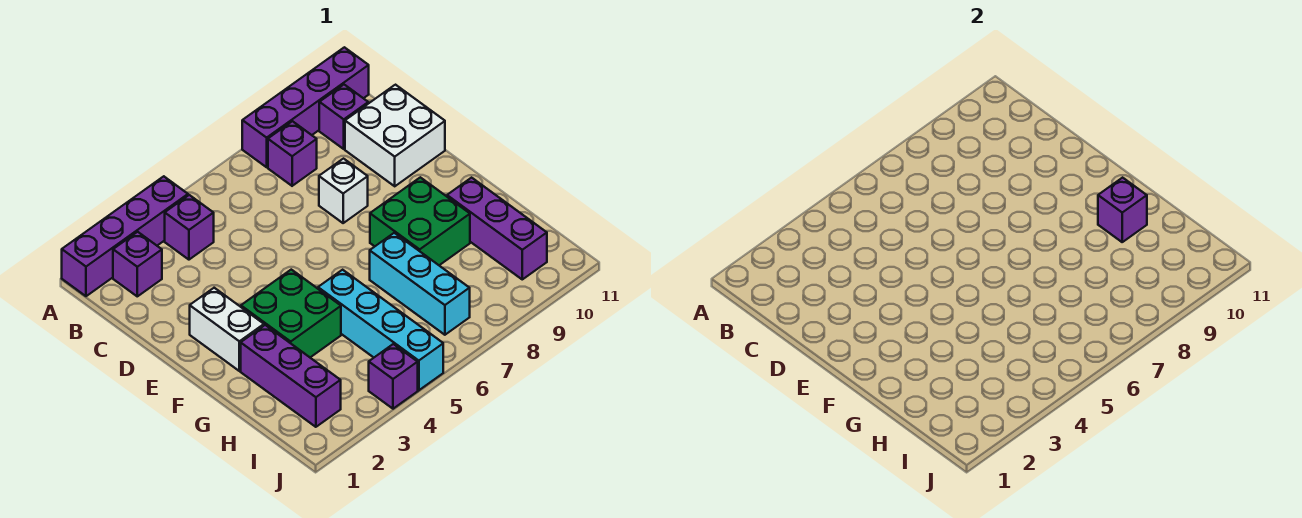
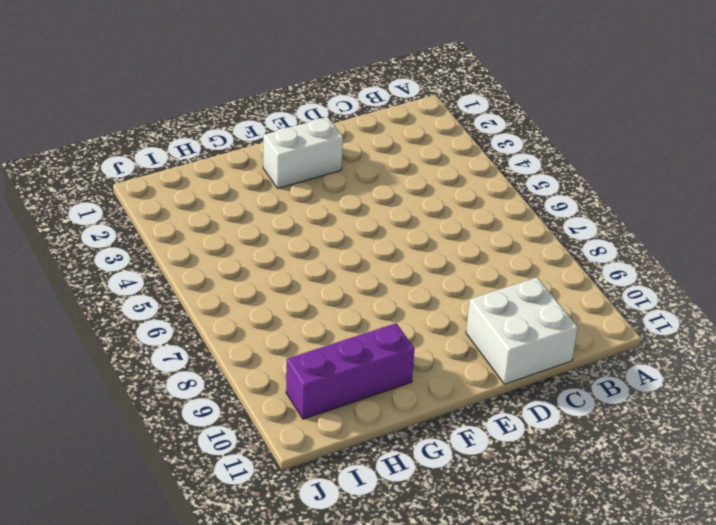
none -> purple 1x4 brick [62,176,188,296]
none -> purple 1x4 brick [242,47,369,167]
none -> purple 1x1 brick [113,232,162,296]

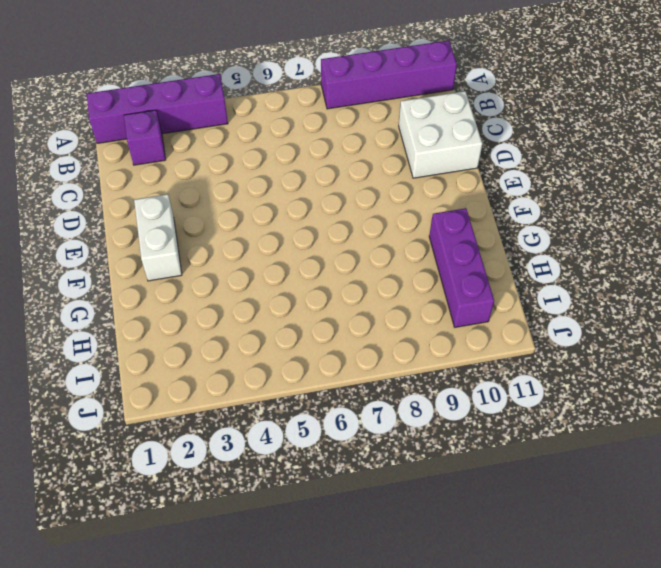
none -> purple 1x1 brick [165,195,214,260]
none -> purple 1x1 brick [268,121,317,186]
none -> purple 1x1 brick [319,85,368,149]

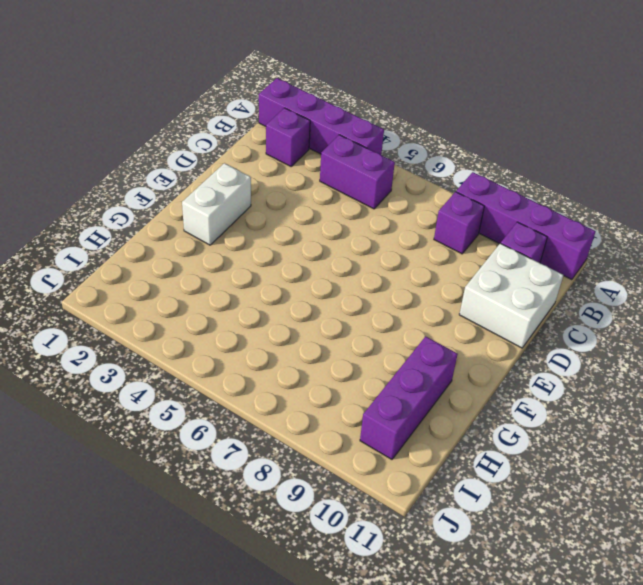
purple 1x2 brick [320,135,395,209] -> purple 1x1 brick [165,195,214,260]
none -> white 1x1 brick [319,159,368,223]
none -> green 2x2 brick [241,270,341,357]
none -> green 2x2 brick [370,177,470,265]

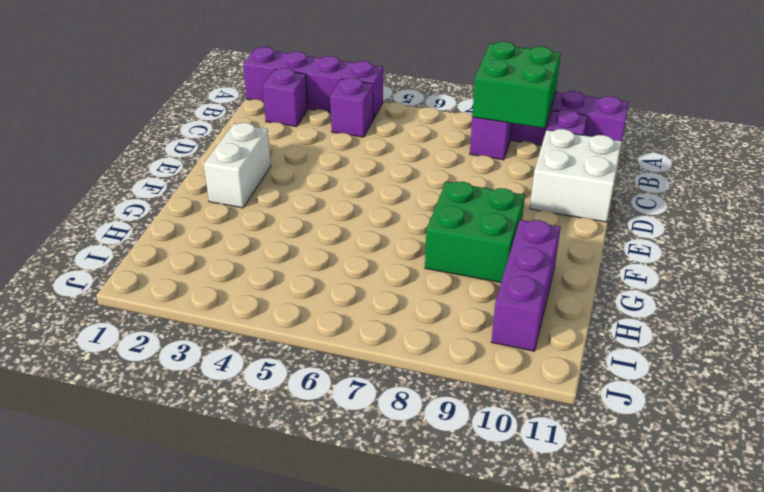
green 2x2 brick [472,42,561,128] -> green 2x2 brick moved to [241,270,341,357]
none -> white 1x1 brick [319,159,368,223]
none -> purple 1x3 brick [241,325,341,427]
none -> cyan 1x4 brick [318,270,443,390]

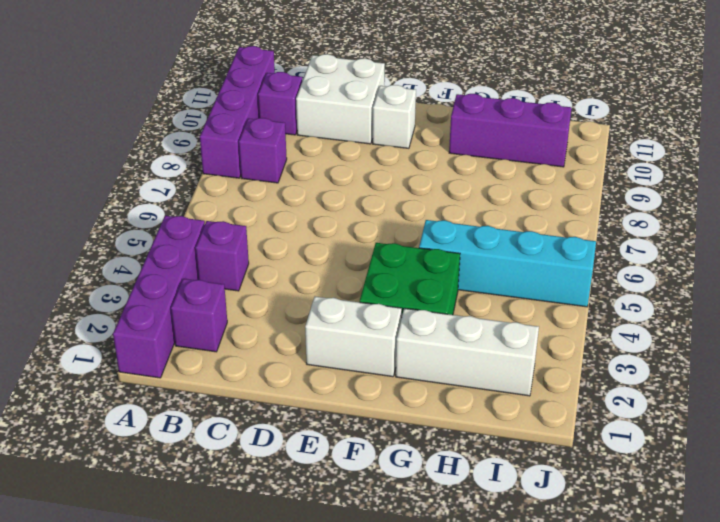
white 1x1 brick [373,85,416,148] -> white 1x1 brick moved to [319,159,368,223]
white 1x3 brick [396,308,539,396] -> purple 1x3 brick [241,325,341,427]
none -> green 2x2 brick [370,177,470,265]
none -> cyan 1x3 brick [370,233,470,335]
none -> purple 1x1 brick [369,344,418,409]

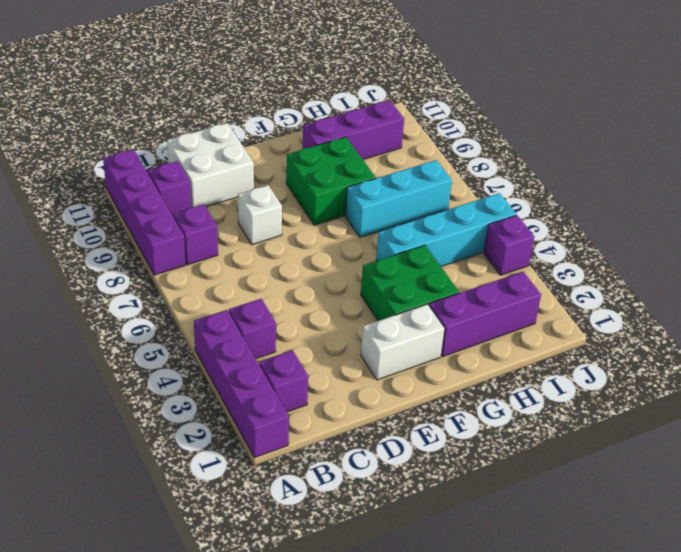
none -> purple 1x1 brick [1098,178,1147,242]

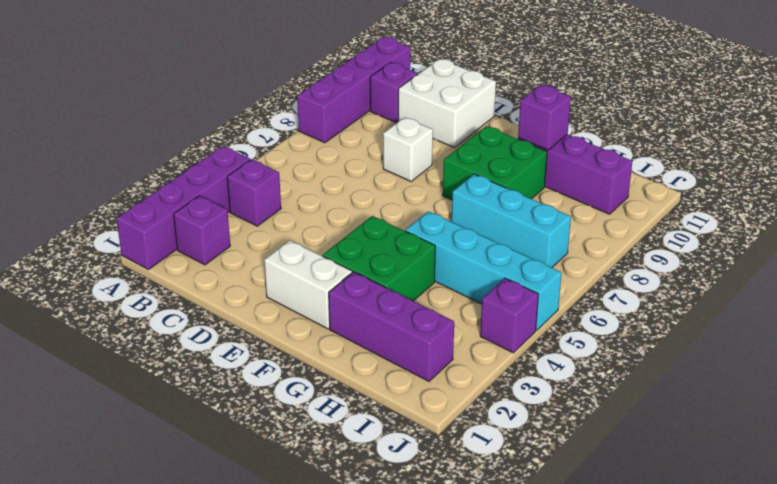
none -> purple 1x1 brick [268,121,317,186]

